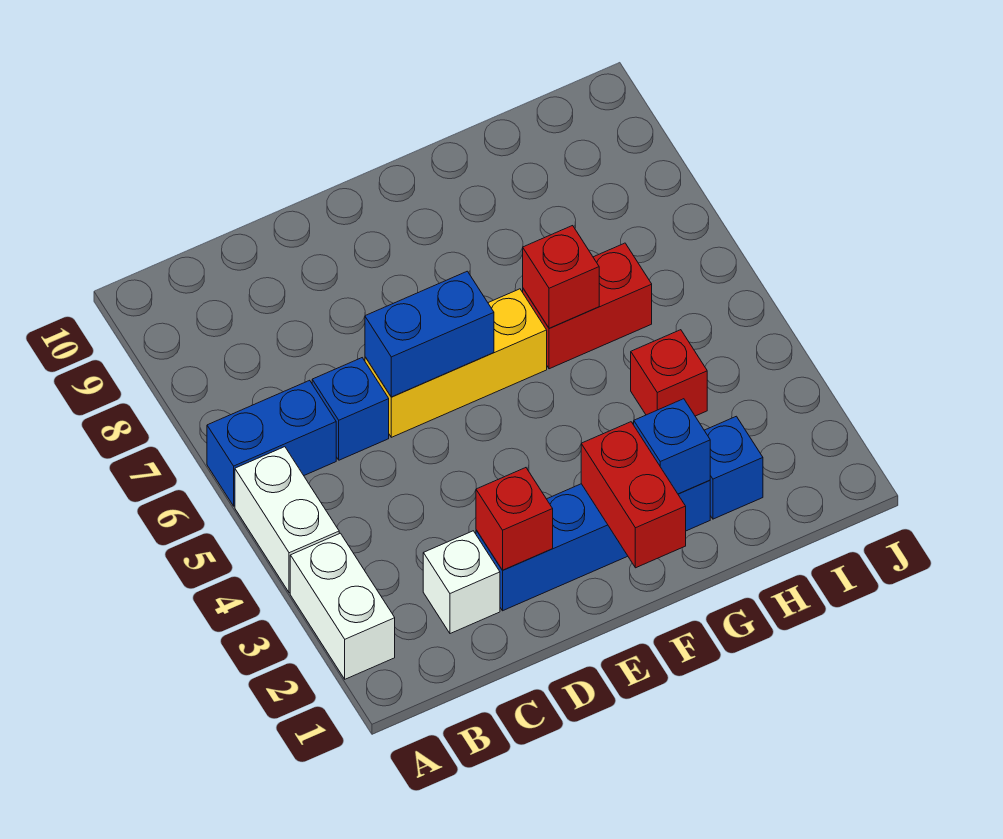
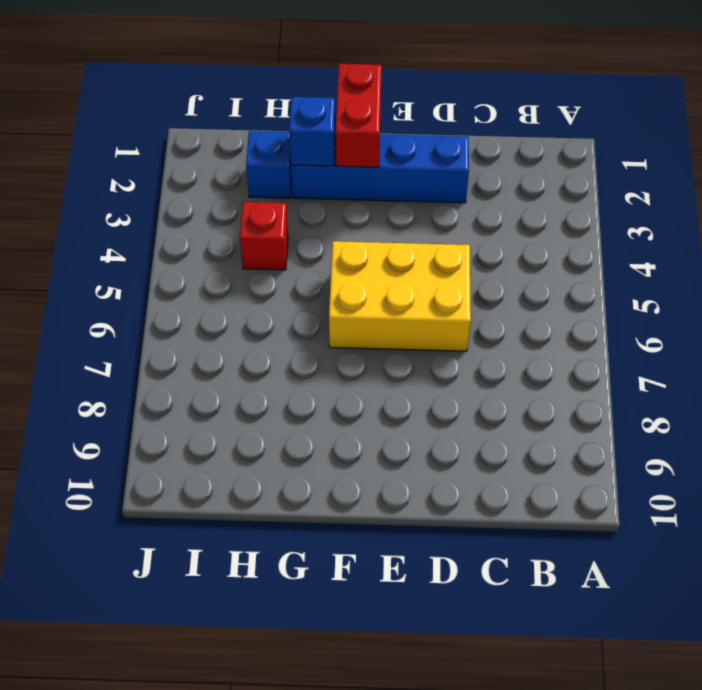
yellow 2x3 brick [329,241,471,351] -> yellow 1x3 brick [365,289,547,437]
none -> white 1x2 brick [290,533,395,679]
none -> white 1x2 brick [235,447,339,593]
none -> blue 1x2 brick [207,380,336,506]

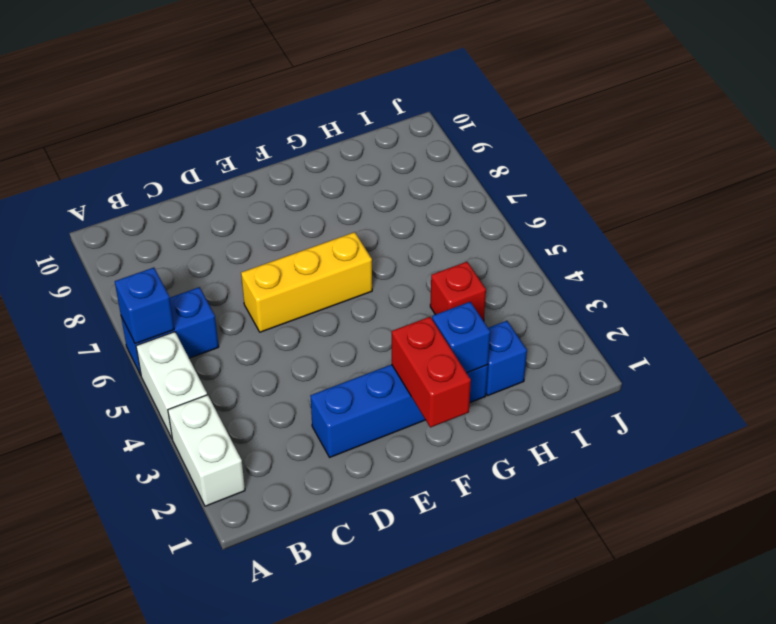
blue 1x1 brick [115,268,174,344] -> blue 1x1 brick moved to [312,358,389,460]
none -> white 1x1 brick [423,531,500,634]
none -> red 1x2 brick [523,243,652,369]
none -> red 1x1 brick [476,468,553,570]

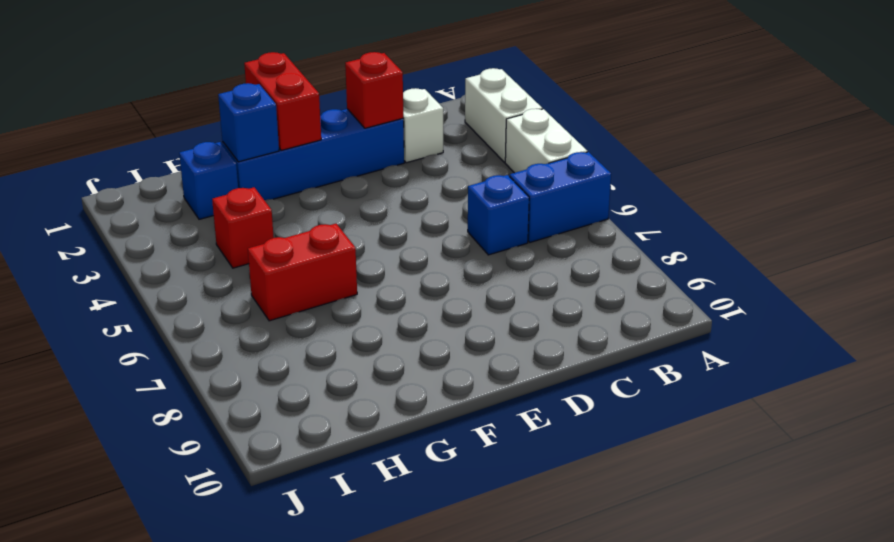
none -> yellow 1x3 brick [365,289,547,437]
none -> blue 1x2 brick [365,271,494,397]
none -> red 1x1 brick [523,226,599,328]

